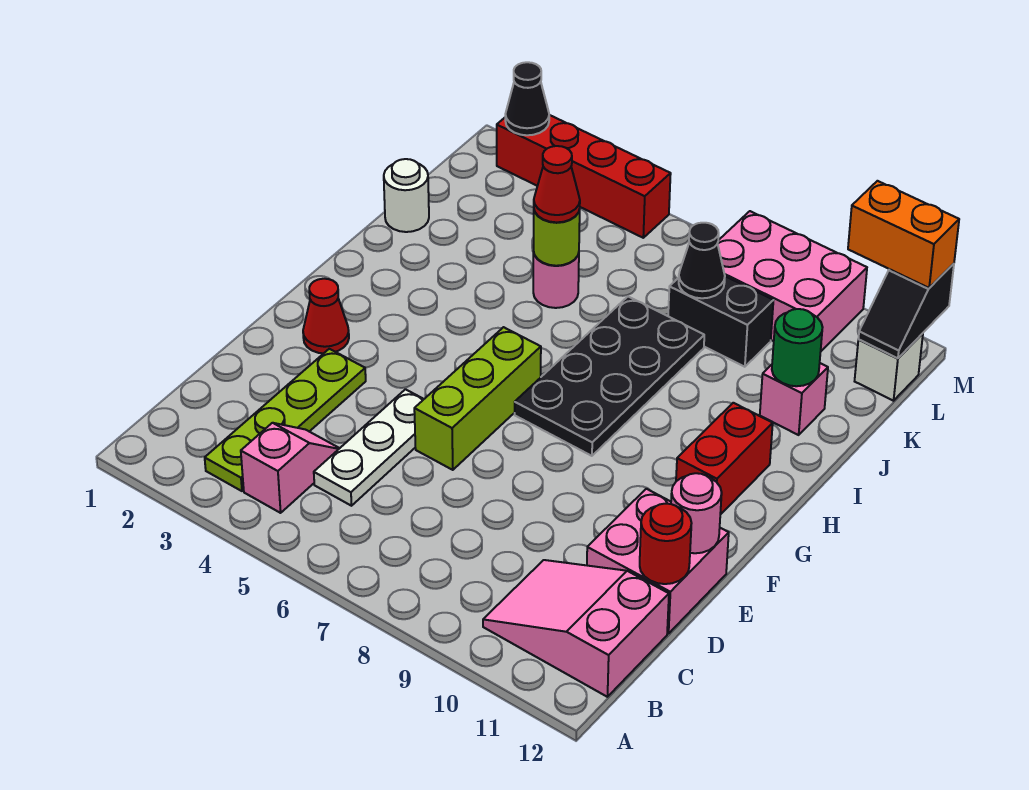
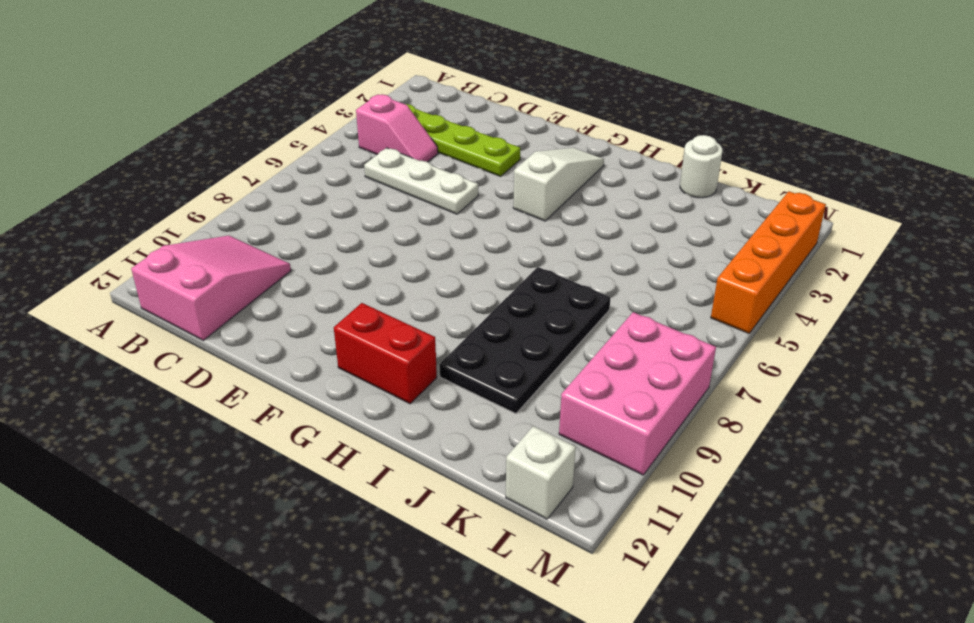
white 1x3 slope [513,148,604,221] -> none
black 2x4 plate [439,267,611,414] -> black 2x4 plate turned to [515,297,704,456]
orange 1x4 brick [711,191,826,333] -> red 1x4 brick [497,115,671,238]
none -> pink 2x2 brick [587,489,729,634]
none -> lime 1x3 brick [414,327,541,470]
none -> red 1x1 cone [303,279,349,353]

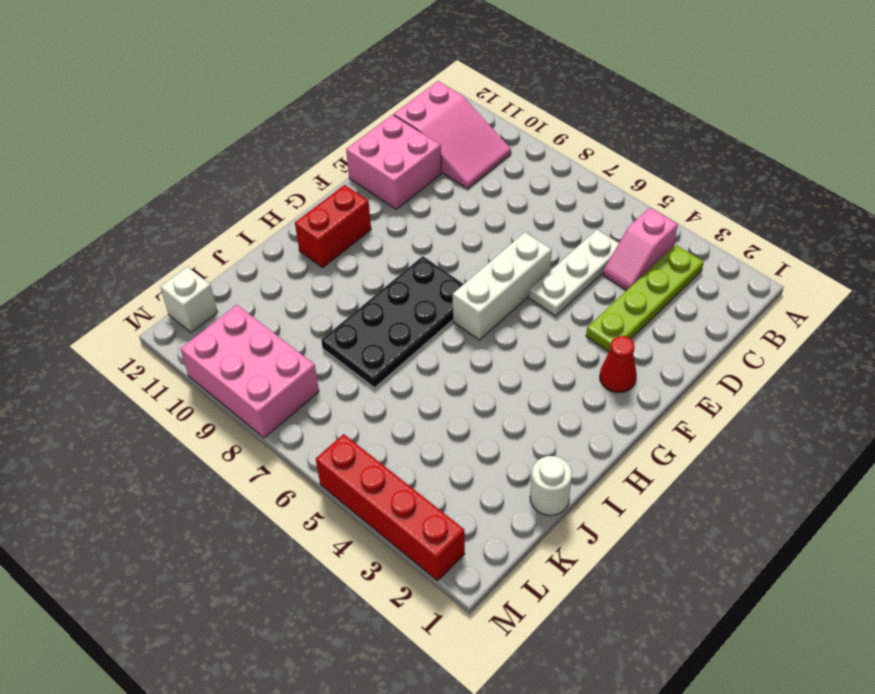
white 1x3 brick [453,232,552,340] -> lime 1x3 brick [414,327,541,470]
none -> pink 1x1 round brick [533,251,579,308]
none -> pink 1x1 brick [760,363,828,435]
none -> black 1x2 brick [668,276,773,367]

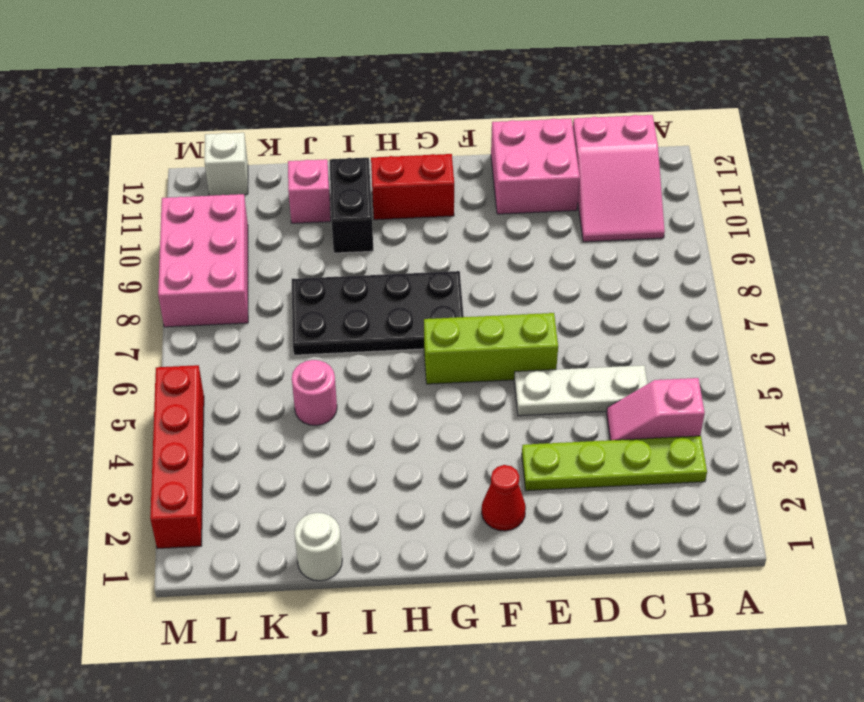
black 1x2 brick [329,158,373,253] -> black 1x2 brick moved to [668,276,773,367]
none -> red 1x1 round brick [640,504,692,584]
none -> pink 1x1 round brick [671,473,722,553]
none -> lime 1x1 round brick [534,209,580,266]

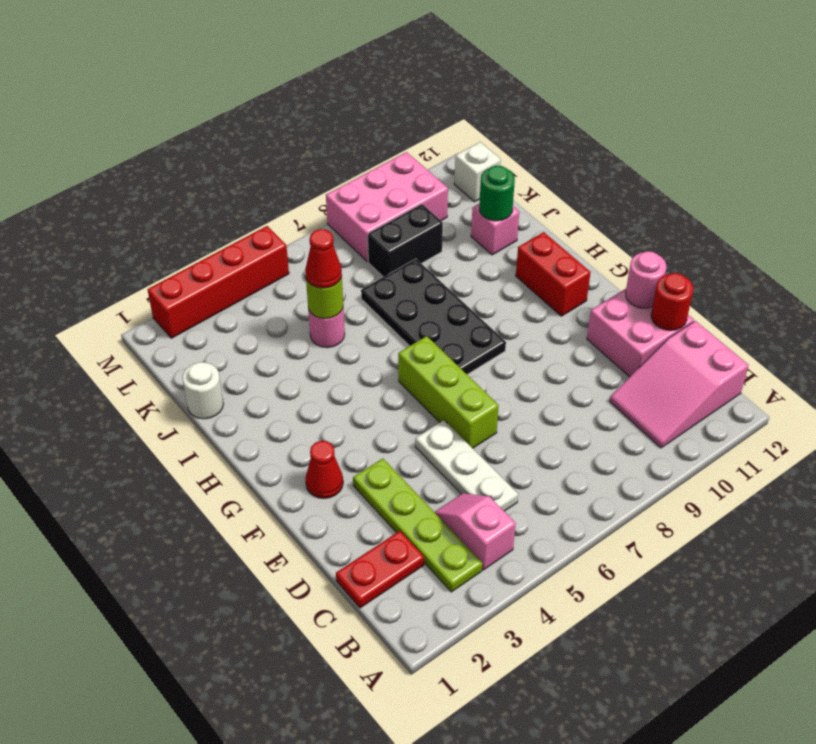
red 1x2 plate [336,531,424,608] -> none
none -> black 1x1 cone [679,223,725,298]
none -> black 1x2 slope [858,264,954,358]
none -> black 1x1 cone [505,62,549,135]

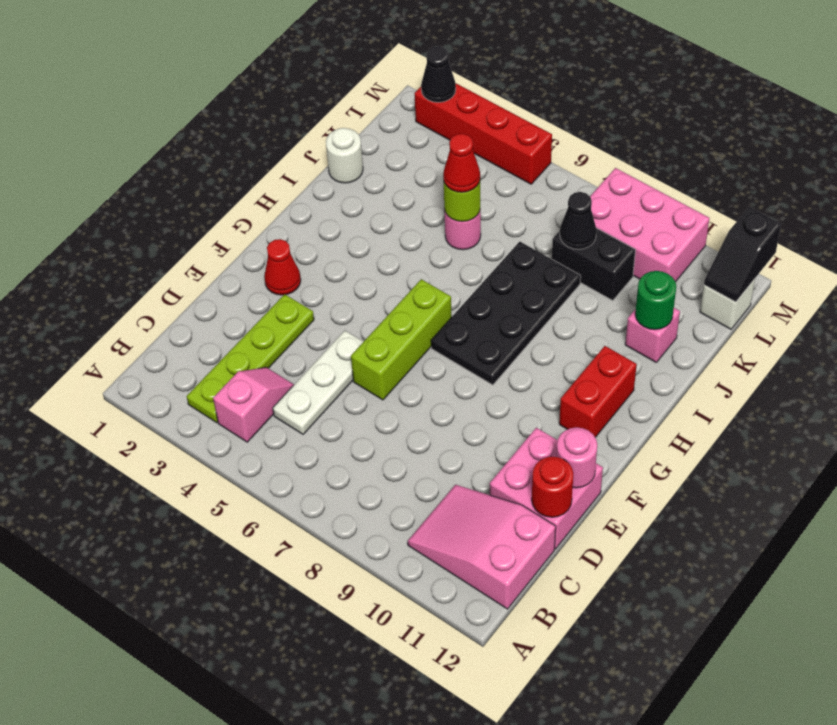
none -> orange 1x2 brick [848,181,959,288]

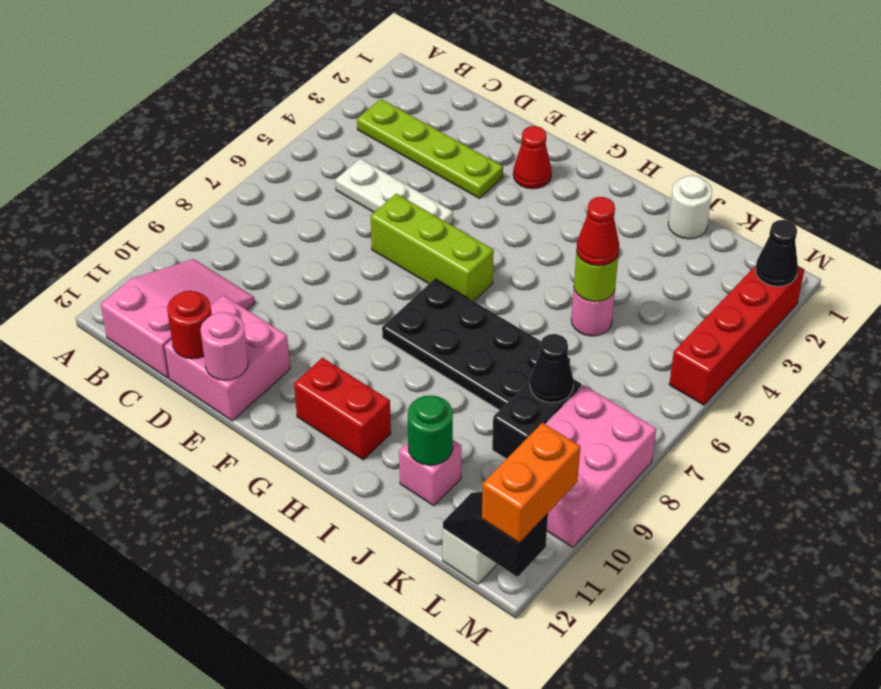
none -> pink 1x2 slope [241,423,340,513]

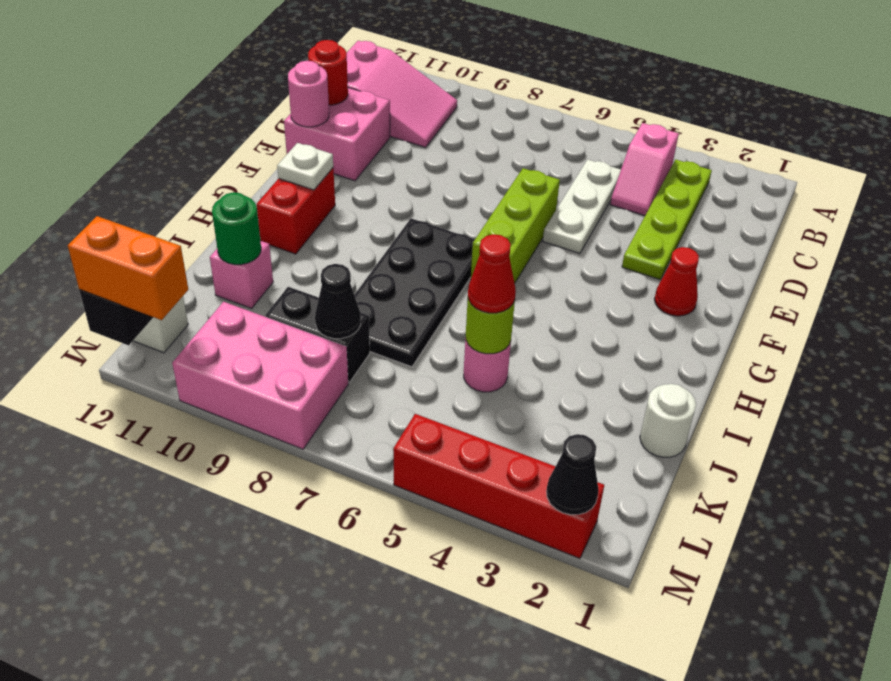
white 1x1 plate [277,143,333,190] -> none

